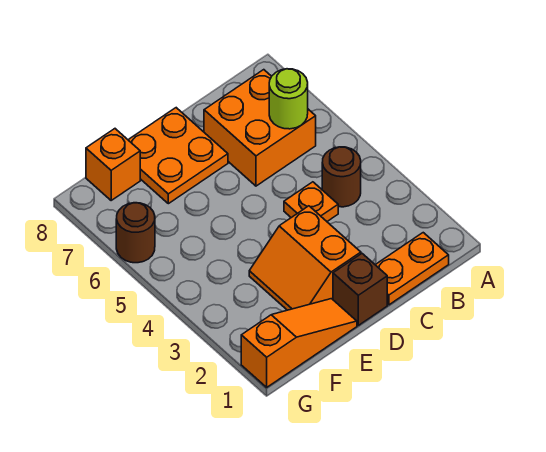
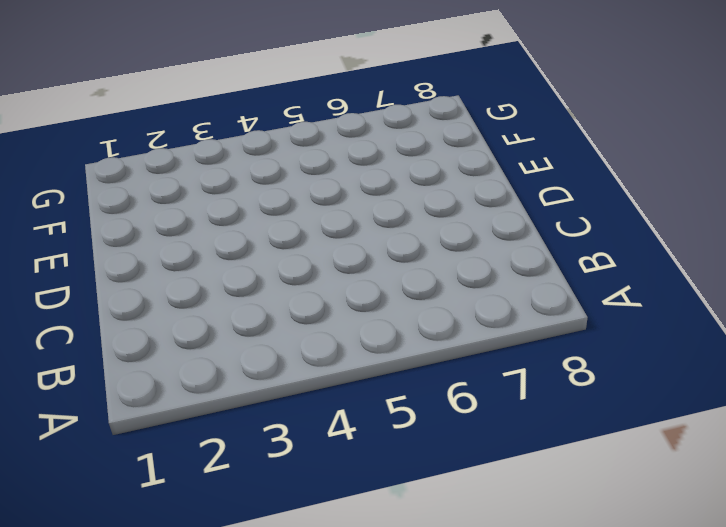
none -> orange 1x2 plate [376,233,449,305]
none -> brown 1x1 round brick [322,147,361,207]

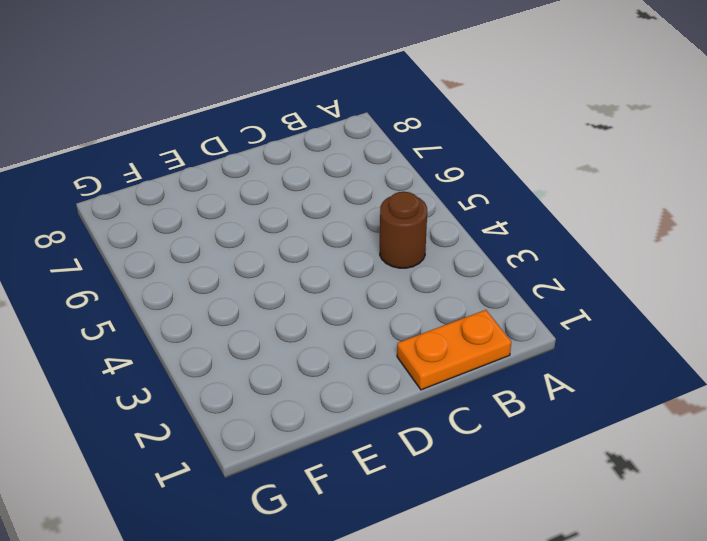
none -> orange 2x2 brick [204,70,316,186]
none -> orange 1x1 plate [284,182,338,221]

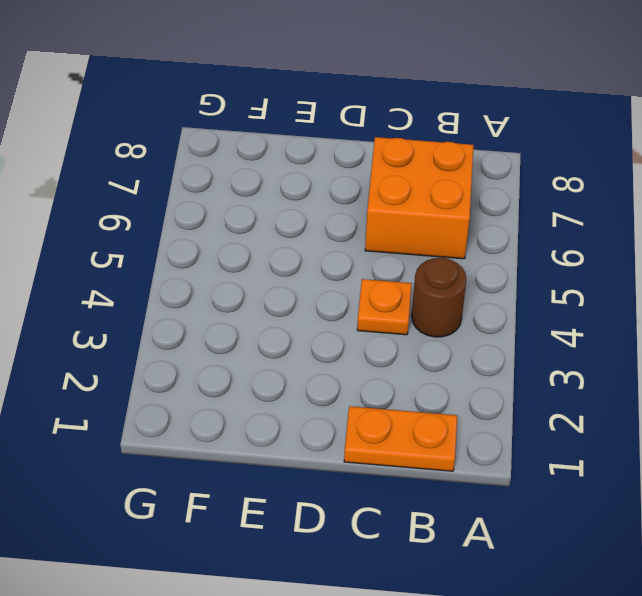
none -> brown 1x1 brick [333,254,387,325]
none -> orange 2x2 slope [249,206,361,310]

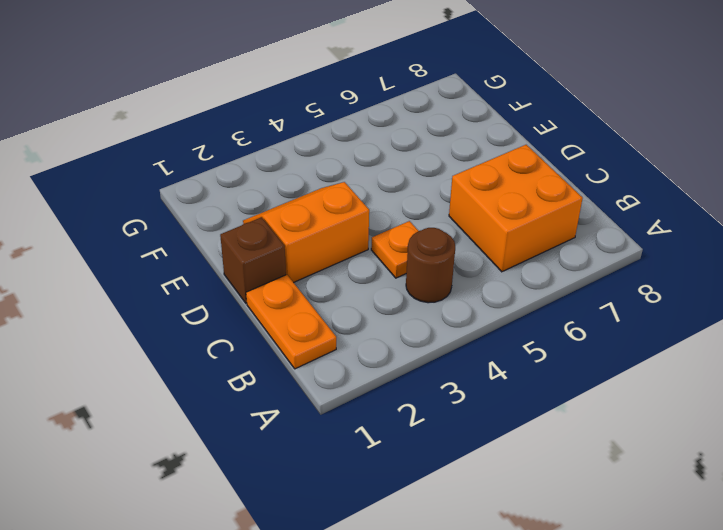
none -> orange 2x2 plate [129,108,228,204]
none -> orange 1x3 slope [241,299,357,387]

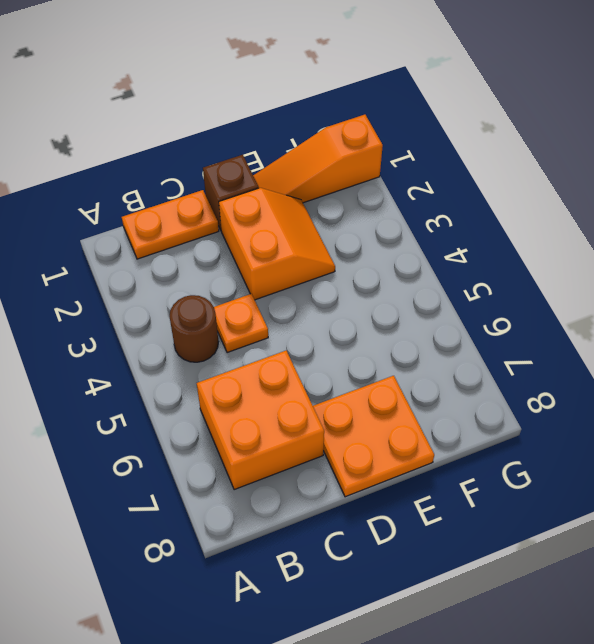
none -> orange 1x1 brick [86,129,140,200]
none -> brown 1x1 round brick [116,203,155,263]

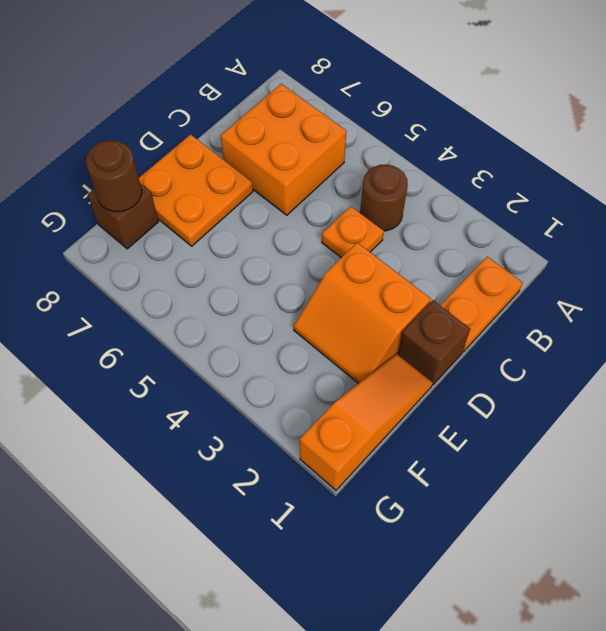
brown 1x1 brick [88,183,159,249] -> orange 1x1 brick [86,129,140,200]
brown 1x1 round brick [86,140,142,212] -> brown 1x1 round brick moved to [116,203,155,263]
none -> lime 1x1 round brick [269,69,308,129]

